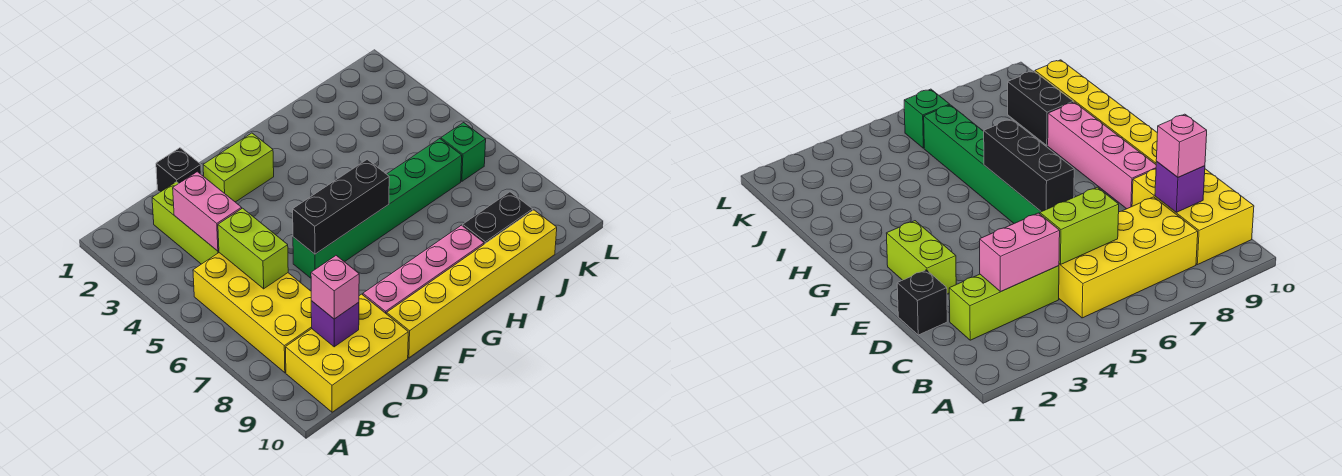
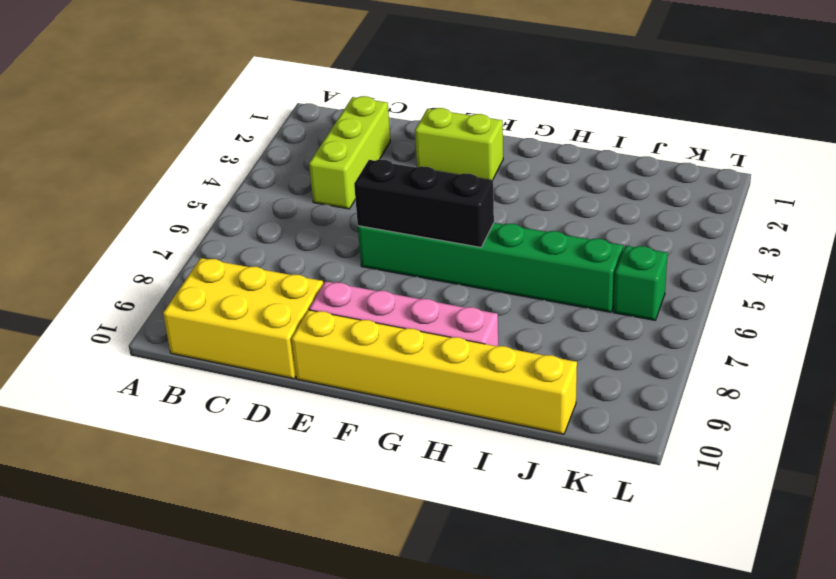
none -> yellow 2x4 brick [193,253,312,373]
none -> black 1x1 brick [156,148,201,192]
none -> black 1x2 brick [463,192,533,244]

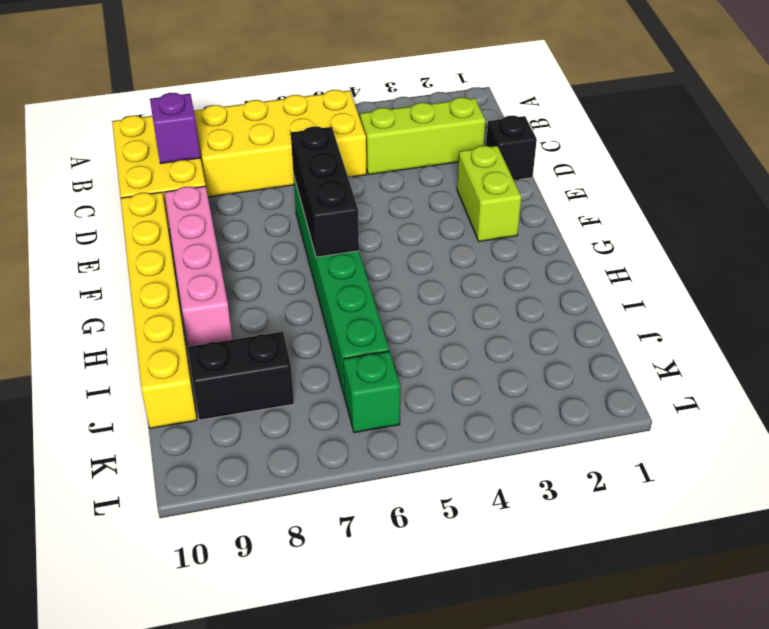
black 1x2 brick [188,332,294,420] -> black 1x2 brick turned to [463,192,533,244]
none -> pink 1x2 brick [173,172,242,251]
none -> lime 1x2 brick [218,208,288,289]
none -> pink 1x1 brick [311,256,359,319]

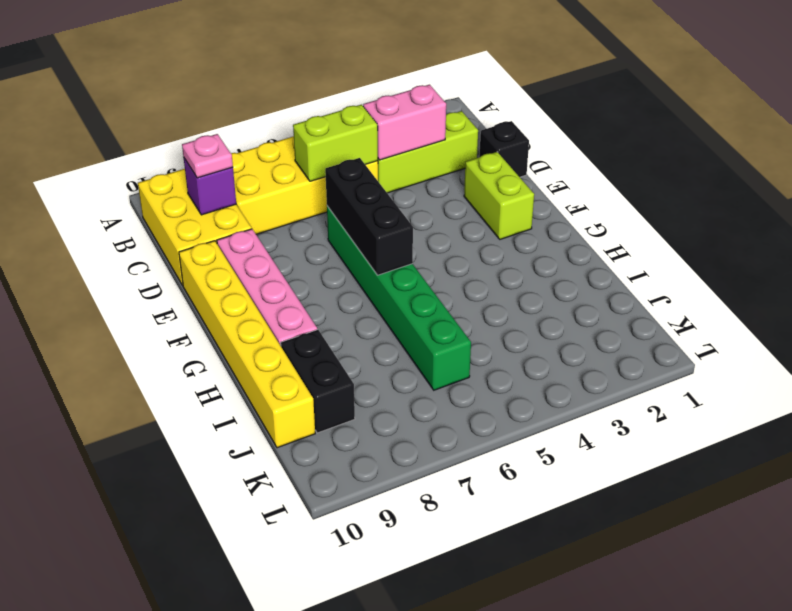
pink 1x1 plate [182,134,233,178] -> pink 1x1 brick [311,256,359,319]
none -> green 1x1 brick [441,123,486,181]

